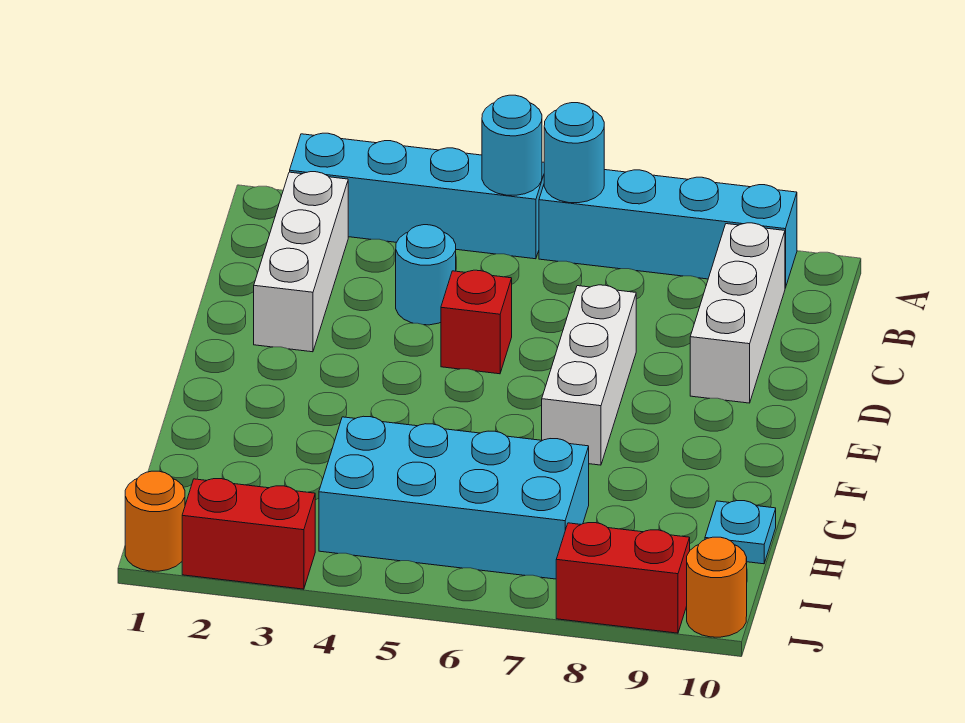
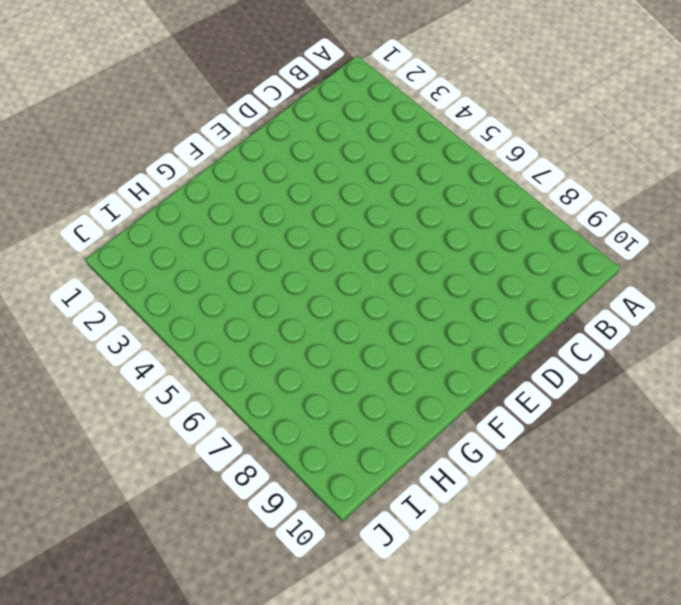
none -> cyan 1x4 brick [290,133,544,259]
none -> cyan 1x4 brick [539,170,797,288]
none -> white 1x3 brick [254,172,348,352]

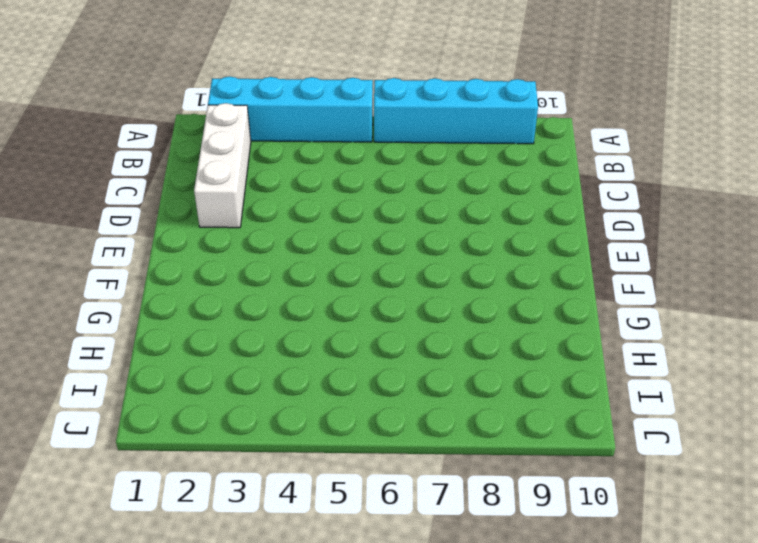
none -> white 1x3 brick [690,223,785,403]
none -> cyan 1x1 round brick [396,225,456,325]
none -> red 1x1 brick [441,270,512,374]

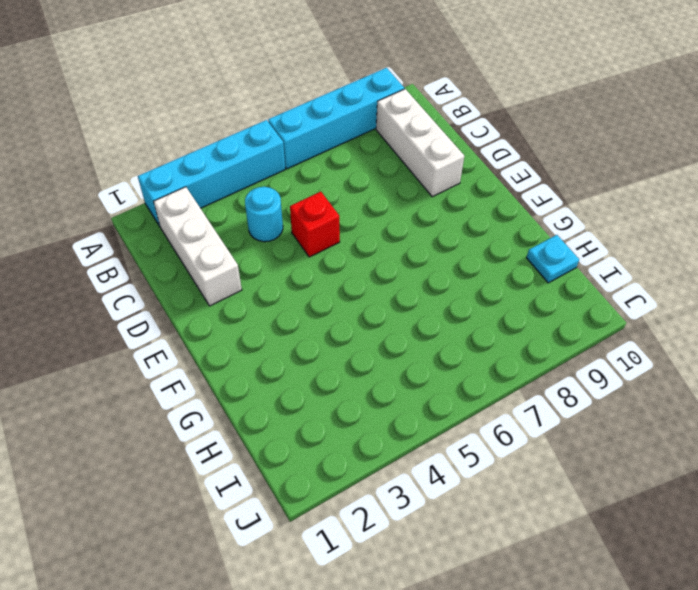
none -> white 1x3 brick [542,285,636,465]
none -> cyan 2x4 brick [319,416,589,579]
none -> orange 1x1 round brick [125,471,185,571]

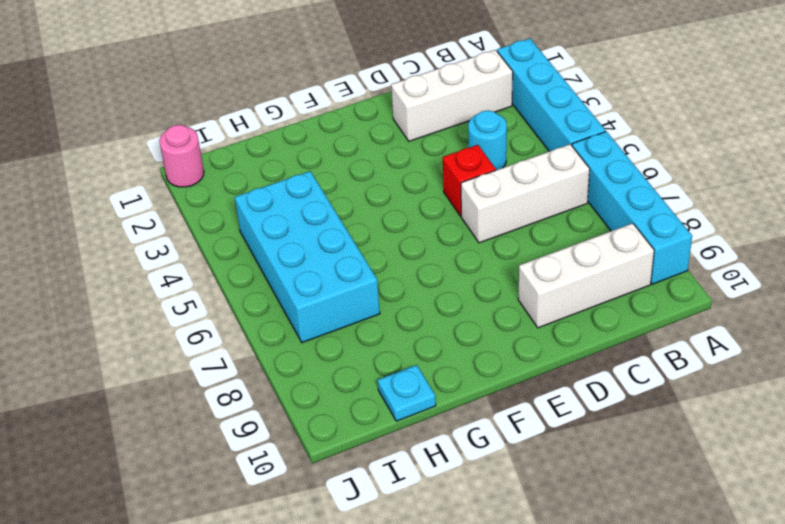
white 1x3 brick [461,144,590,243] -> white 1x3 brick moved to [542,285,636,465]
pink 1x1 round brick [159,125,204,187] -> orange 1x1 round brick [125,471,185,571]
none -> red 1x2 brick [182,479,315,589]
none -> red 1x2 brick [556,523,690,633]
none -> orange 1x1 round brick [687,537,747,637]

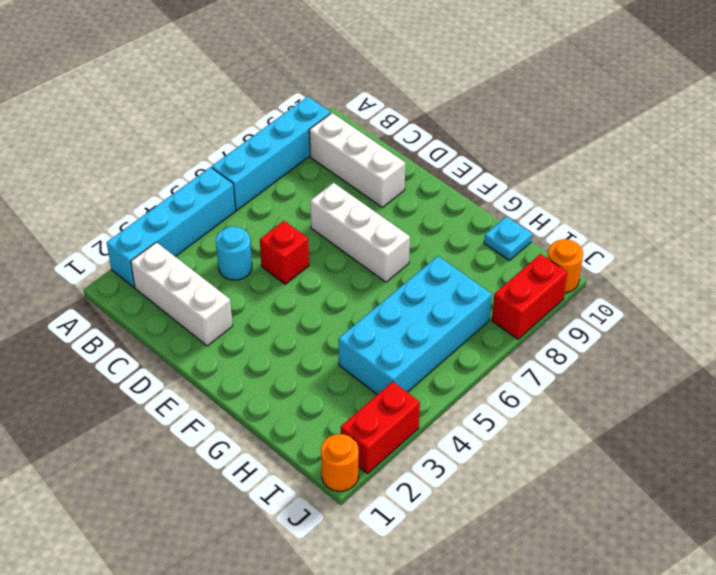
none -> cyan 1x1 round brick [482,95,542,195]
none -> cyan 1x1 round brick [544,103,604,203]

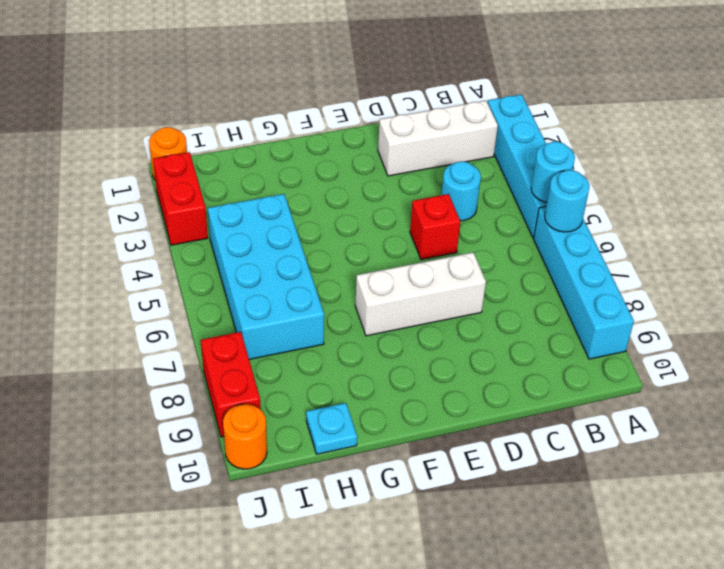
none -> white 1x3 brick [690,223,785,403]

